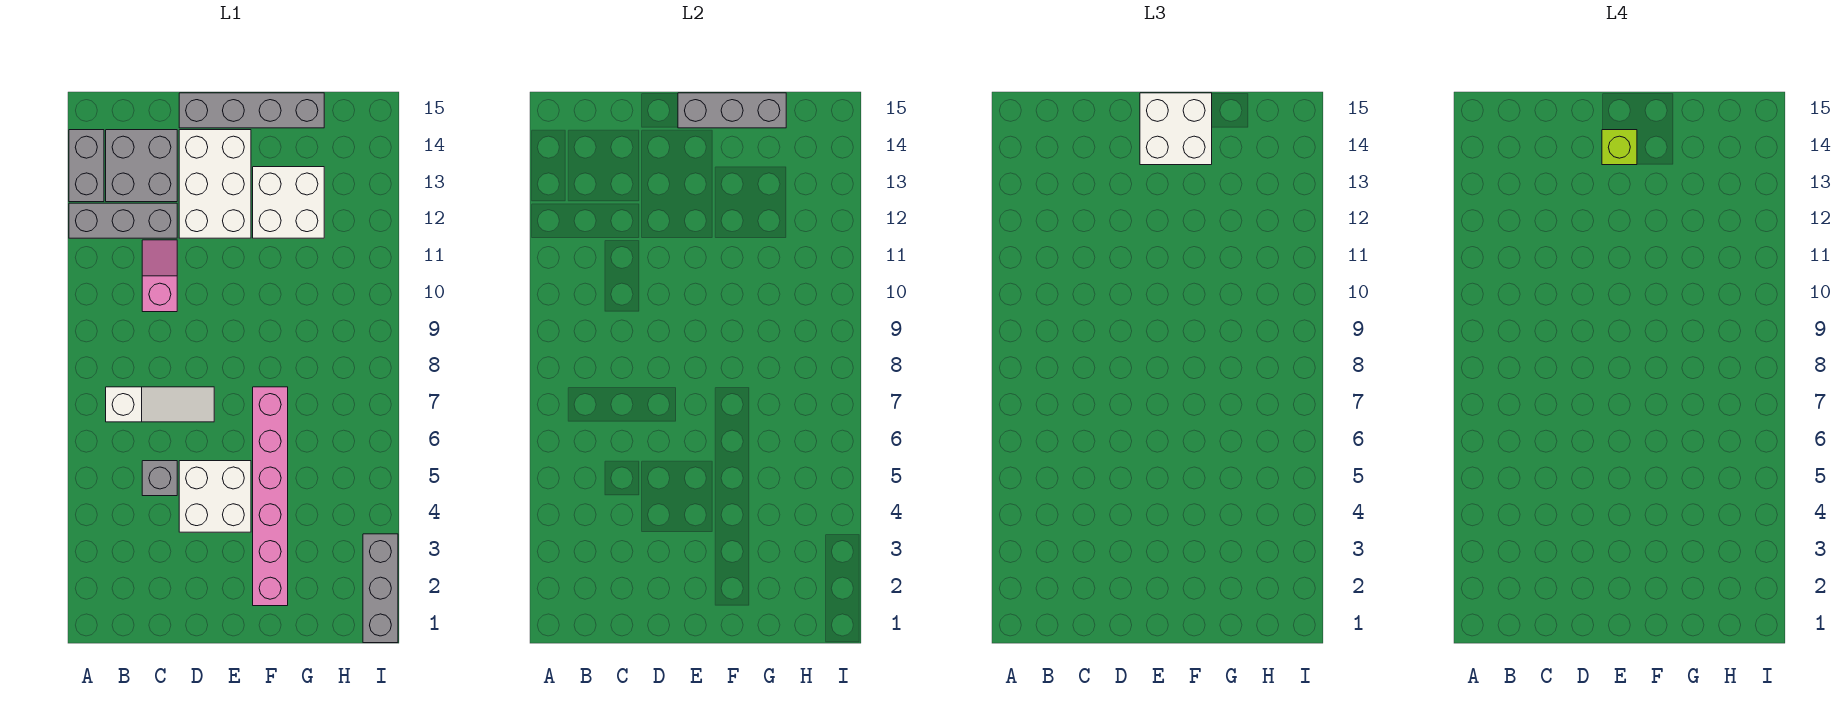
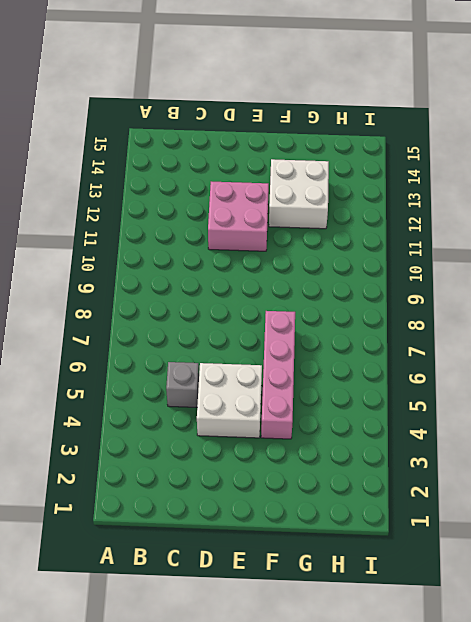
pink 2x2 brick [208,182,269,251] -> white 2x3 brick [179,130,251,238]
pink 1x4 brick [261,311,295,439] -> pink 1x6 brick [253,387,288,606]
none -> grey 1x3 brick [69,203,177,238]
none -> grey 1x2 brick [69,130,104,202]
none -> white 1x3 slope [106,387,214,422]

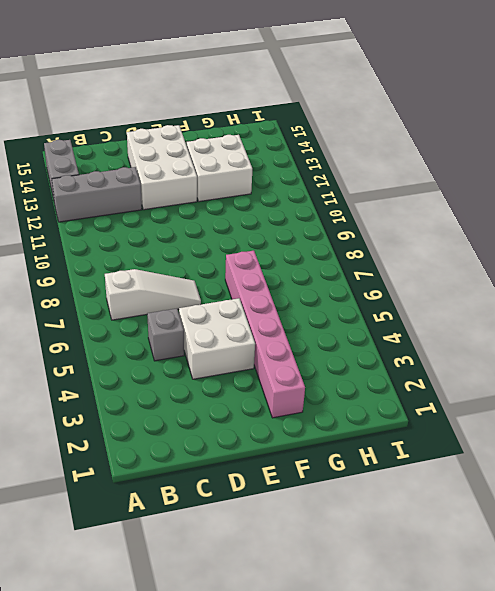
none -> grey 2x2 brick [106,130,177,202]
none -> pink 1x2 slope [142,240,177,312]
none -> grey 1x4 brick [179,93,324,128]

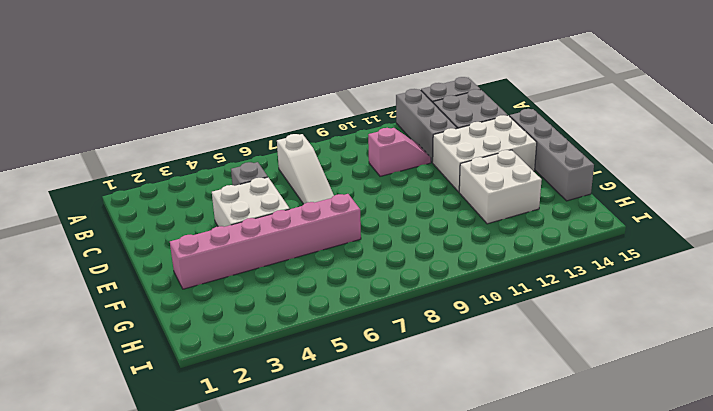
none -> grey 1x3 brick [363,534,398,643]
none -> grey 1x3 brick [678,93,786,128]
none -> white 2x2 brick [1140,93,1212,165]

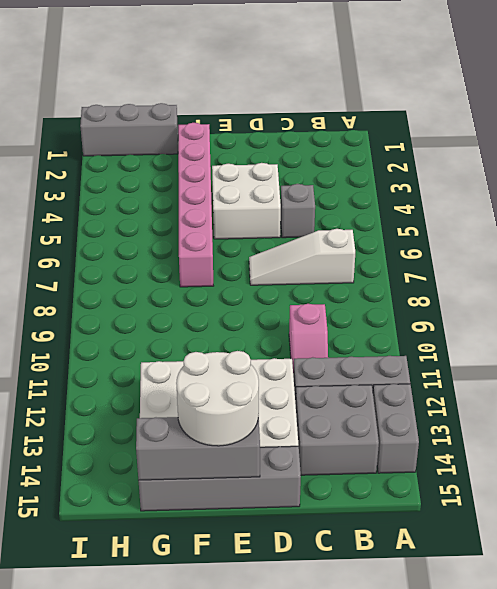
white 2x2 round brick [176,351,259,446] -> white 2x2 brick [1140,93,1212,165]
grey 1x3 brick [80,103,178,156] -> grey 1x3 brick turned to [363,534,398,643]
none -> lime 1x1 brick [1602,130,1637,165]

